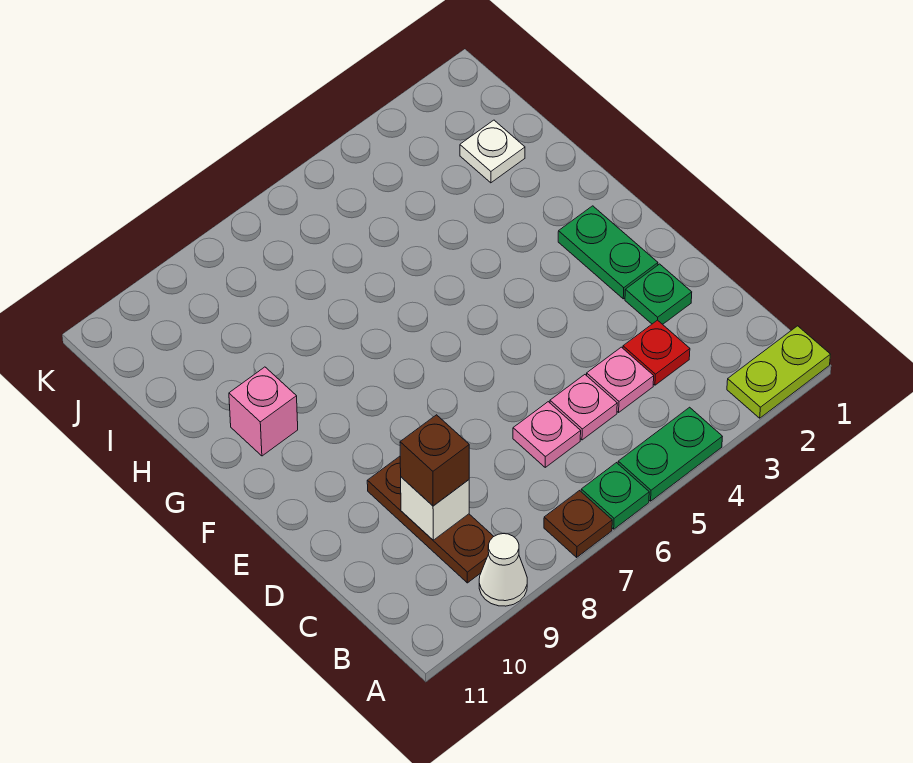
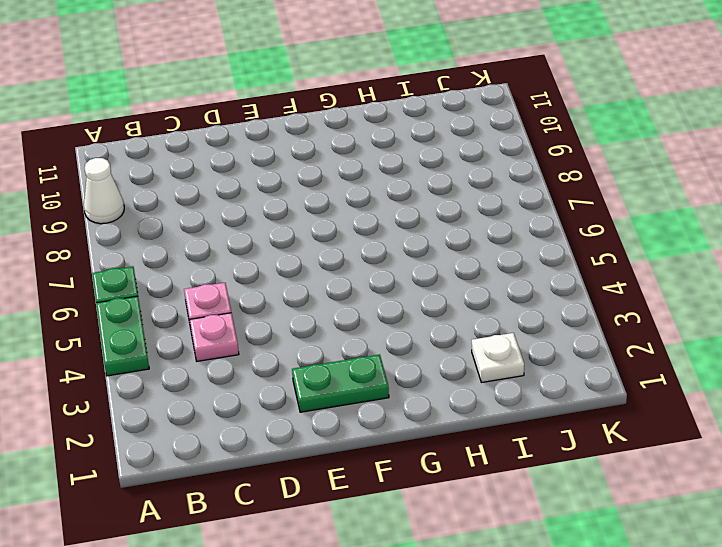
none -> lime 1x2 plate [727,326,830,418]
none -> brown 1x1 plate [544,491,612,557]
none -> brown 1x3 plate [367,456,494,583]

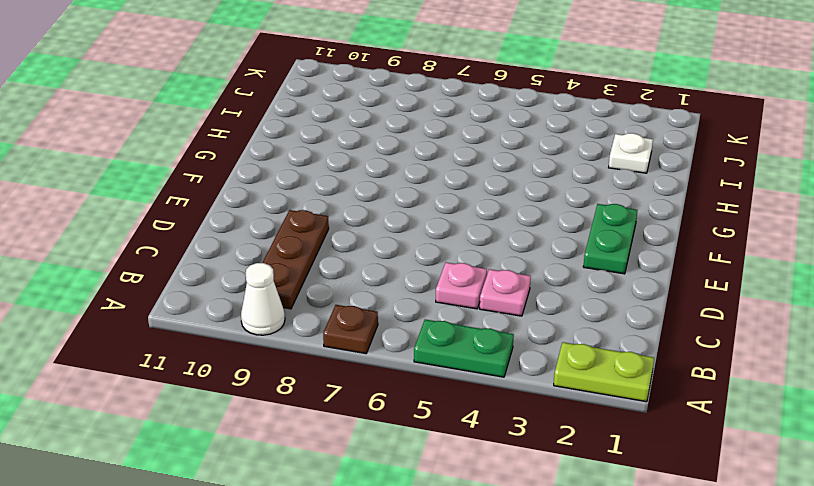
none -> green 1x1 plate [581,463,649,529]
none -> red 1x1 plate [623,320,690,385]
none -> pink 1x1 plate [513,402,581,467]

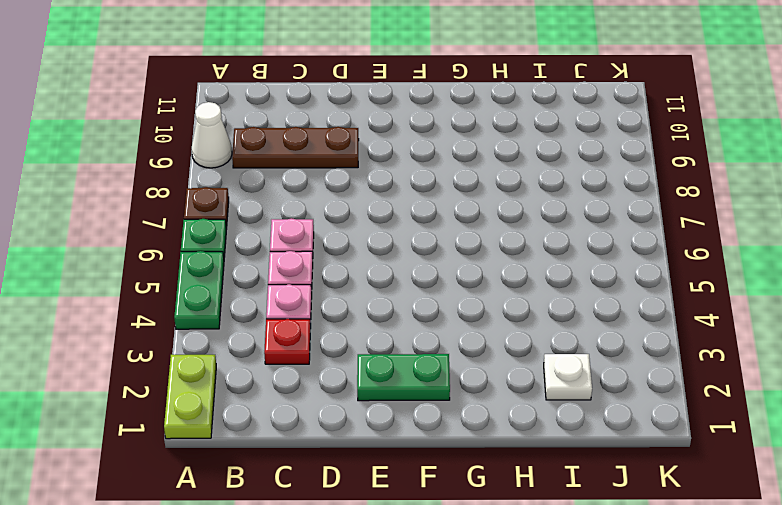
none -> green 1x1 plate [625,264,692,324]
none -> pink 1x1 brick [229,367,298,456]
none -> white 1x1 brick [401,477,469,540]

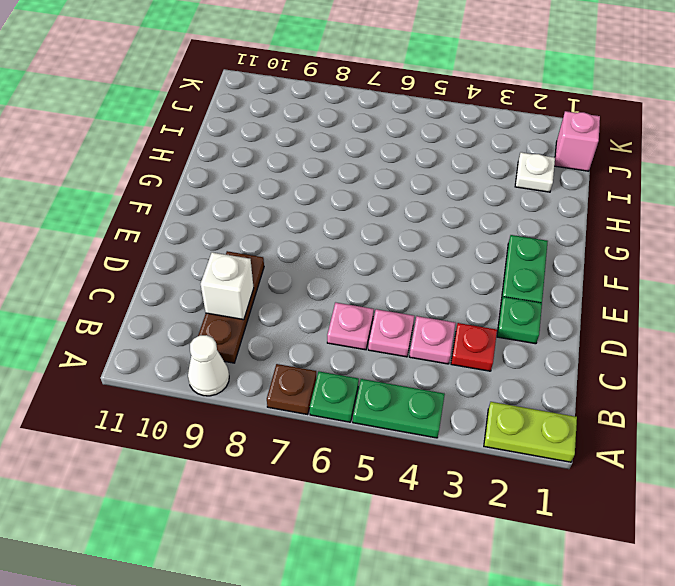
pink 1x1 brick [554,111,600,171] -> pink 1x1 brick moved to [229,367,298,456]
none -> brown 1x1 brick [400,415,469,506]

